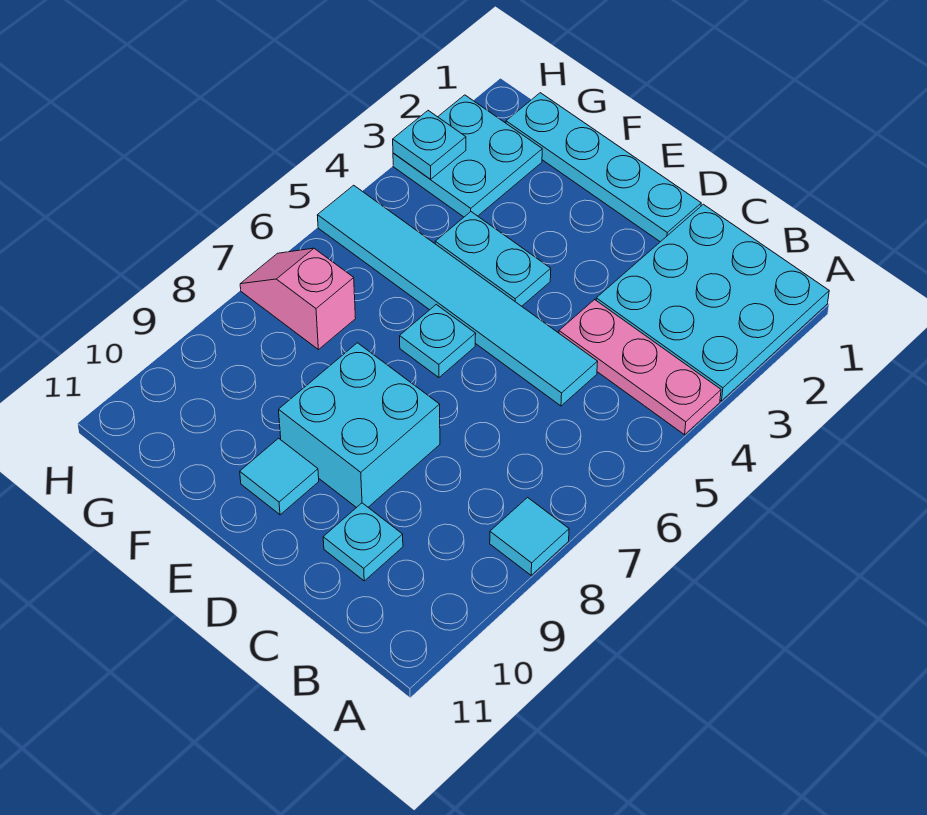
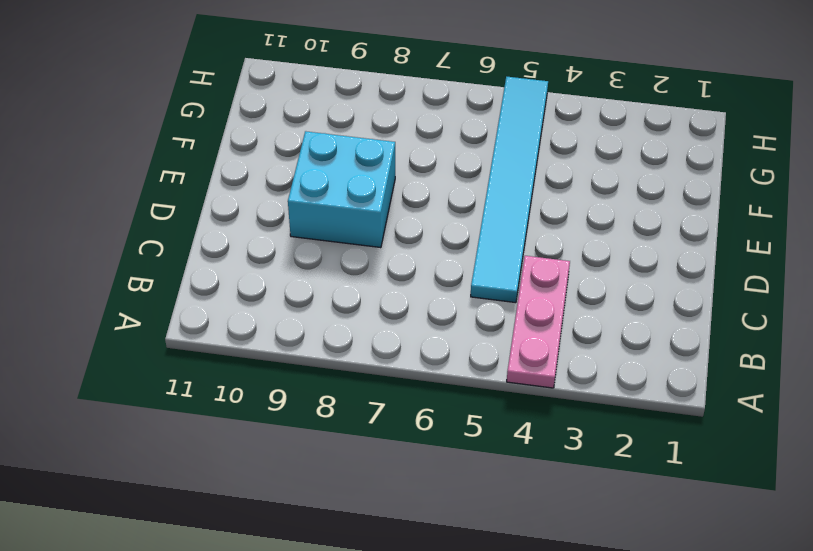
none -> cyan 3x3 plate [596,204,829,401]
none -> cyan 1x1 tile [490,498,569,575]
none -> cyan 1x1 plate [323,503,403,581]

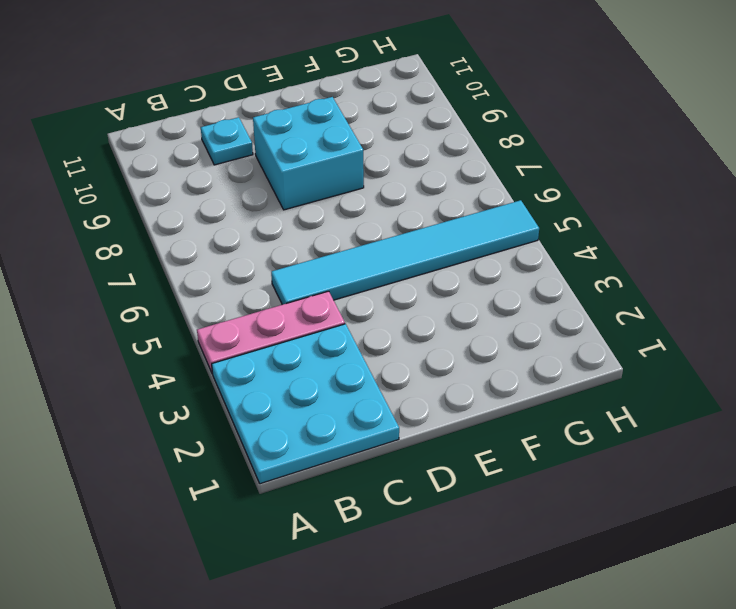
none -> cyan 1x1 tile [490,498,569,575]
none -> cyan 1x4 plate [506,93,701,242]
none -> cyan 1x2 plate [435,212,551,306]

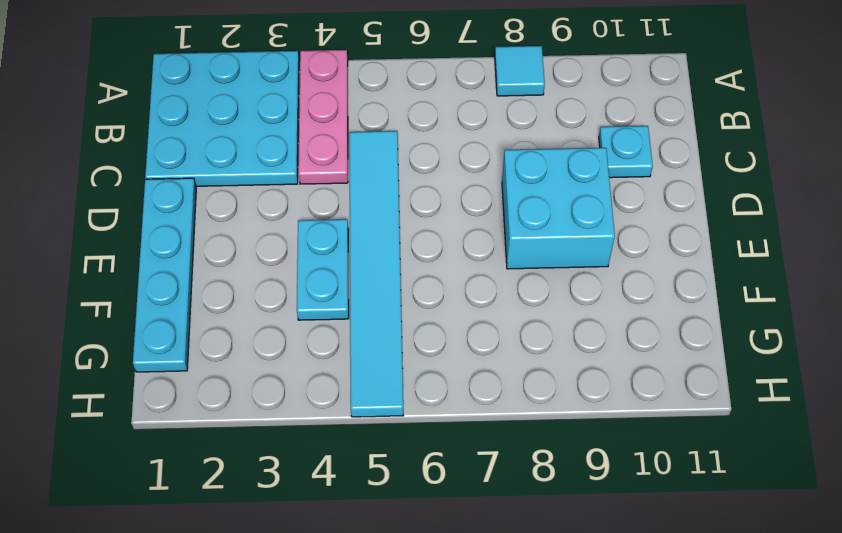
none -> cyan 1x1 plate [400,305,476,377]
none -> cyan 1x1 tile [240,438,319,515]
none -> cyan 2x2 plate [393,95,542,217]

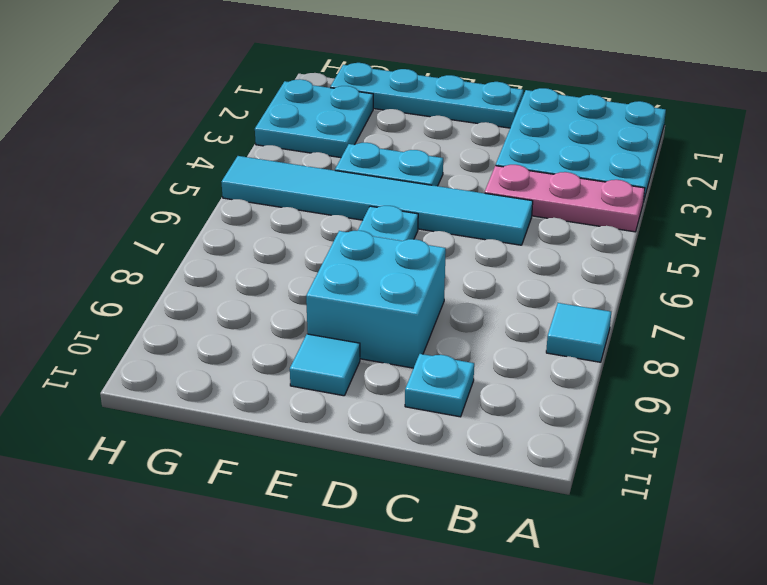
none -> pink 1x2 slope [240,248,356,350]
none -> cyan 1x1 plate [393,111,466,179]

